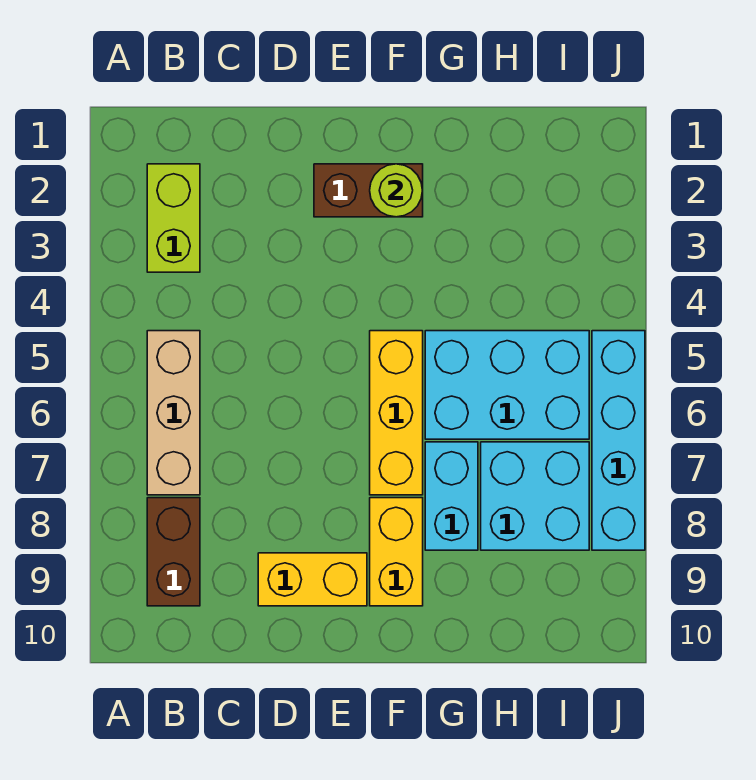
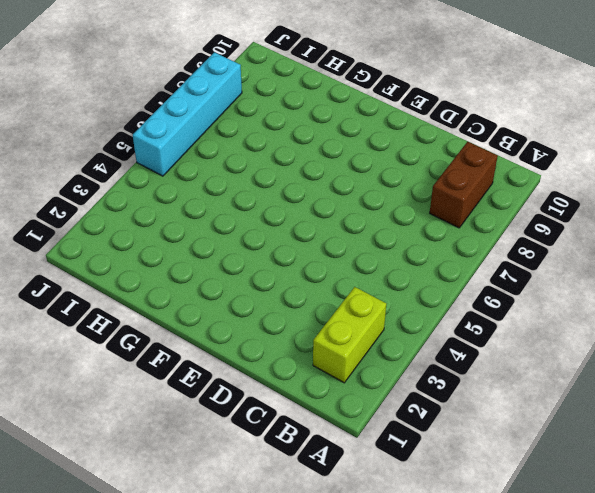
none -> tan 1x3 brick [147,331,200,495]
none -> yellow 1x2 brick [258,553,367,606]
none -> brown 1x2 brick [314,164,423,217]

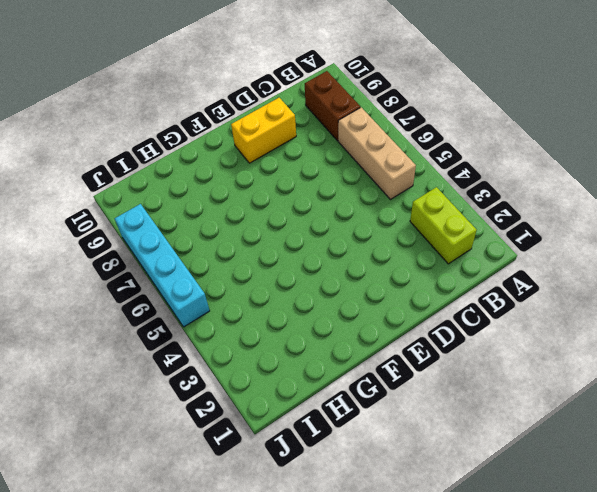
none -> brown 1x2 brick [314,164,423,217]
none -> yellow 1x3 brick [370,331,423,495]
none -> yellow 1x2 brick [370,498,423,606]

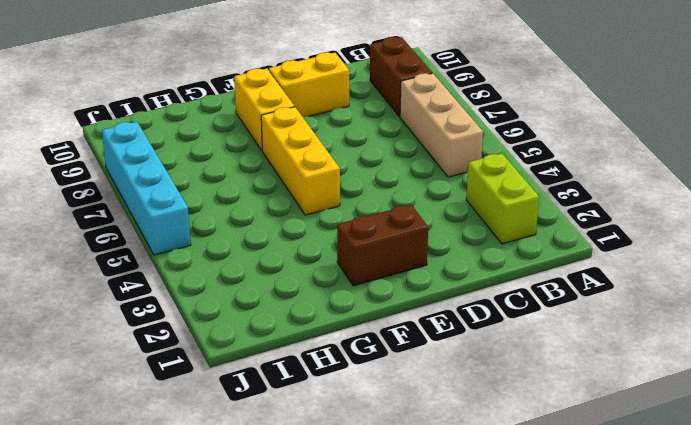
none -> cyan 2x3 brick [425,331,589,439]
none -> cyan 1x2 brick [425,442,478,550]
none -> cyan 2x2 brick [481,442,589,550]

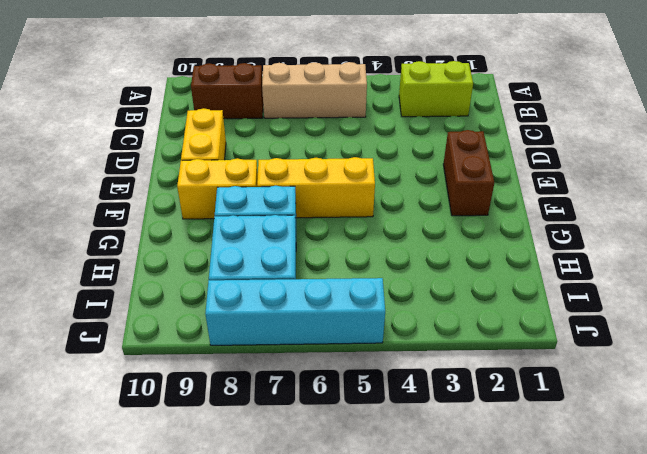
none -> cyan 2x3 brick [425,331,589,439]
none -> lime 1x1 round brick [370,164,422,217]

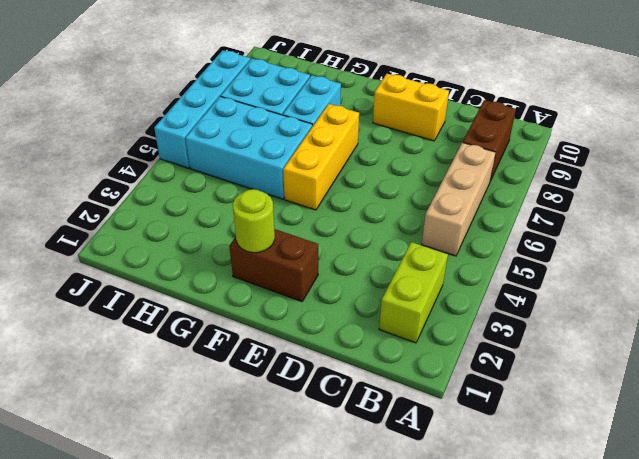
none -> yellow 1x2 brick [370,498,423,606]

